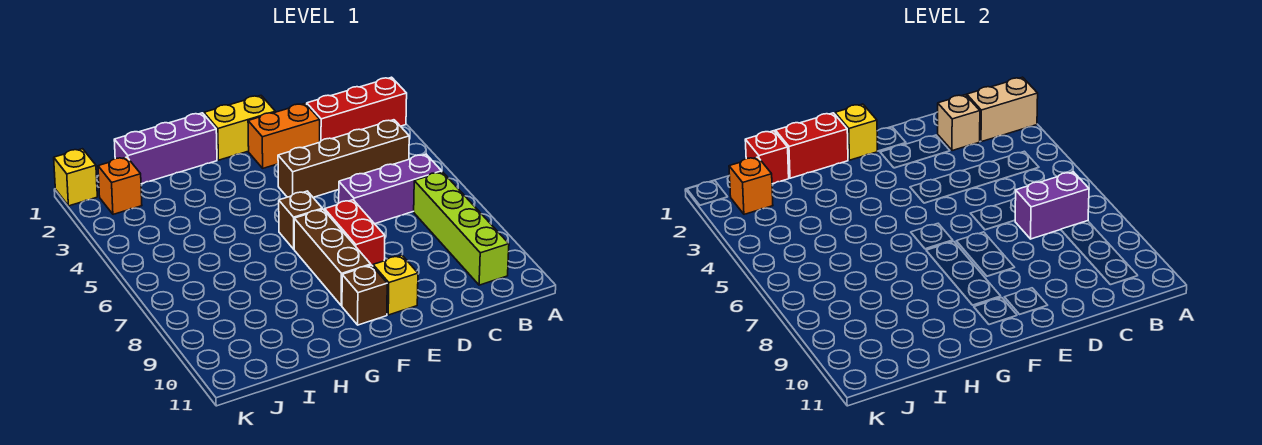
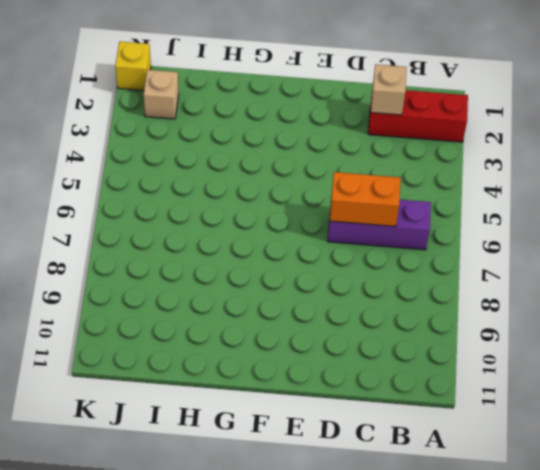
orange 1x2 brick [330,172,401,226] -> orange 1x2 brick moved to [248,104,320,168]
tan 1x1 brick [144,70,179,119] -> orange 1x1 brick [98,157,142,214]
none -> brown 1x4 brick [278,120,409,197]
none -> lime 1x4 brick [414,172,509,285]
none -> yellow 1x2 brick [204,96,275,160]

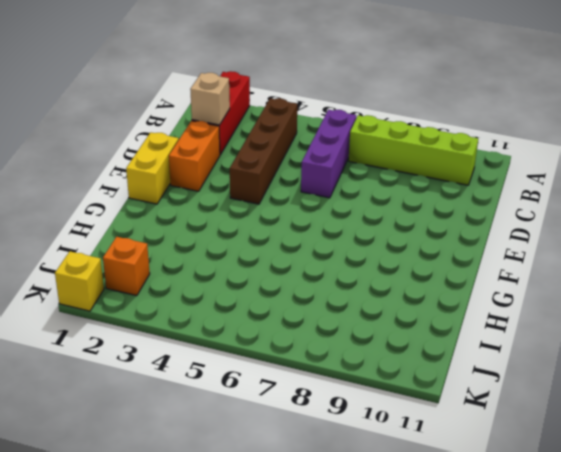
none -> red 1x2 brick [324,200,385,266]
none -> yellow 1x1 brick [373,255,418,315]
none -> brown 1x1 brick [279,191,322,249]

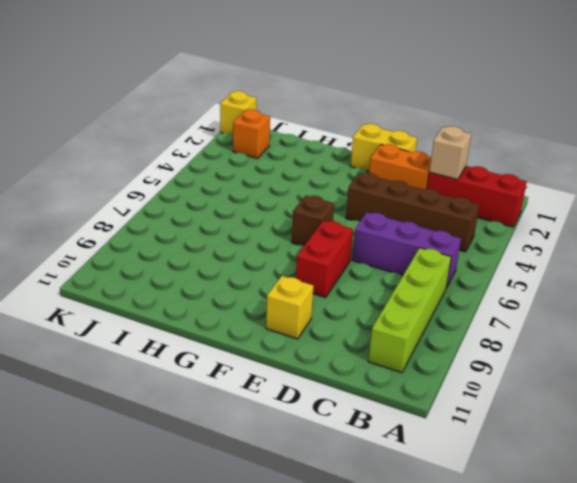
none -> brown 1x3 brick [294,209,371,306]
none -> brown 1x1 brick [342,265,387,325]
none -> purple 1x3 brick [114,113,217,184]

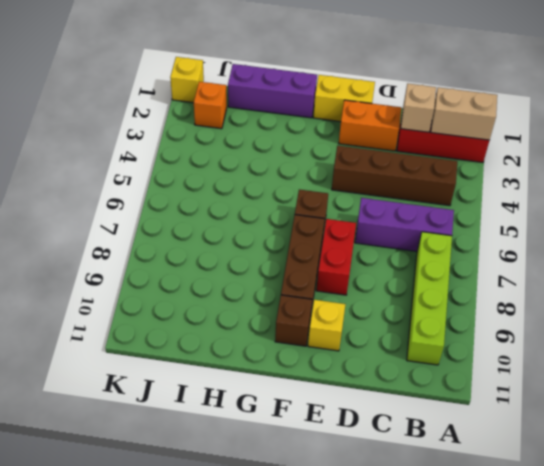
none -> purple 1x2 brick [1015,172,1089,239]
none -> yellow 1x1 brick [835,104,877,160]
none -> red 1x2 brick [775,113,848,178]

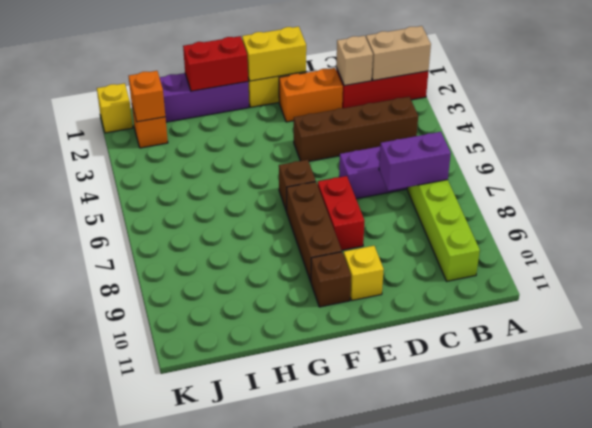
yellow 1x2 brick [242,27,306,81] -> yellow 1x1 brick [835,104,877,160]
none -> red 1x1 brick [745,131,789,184]

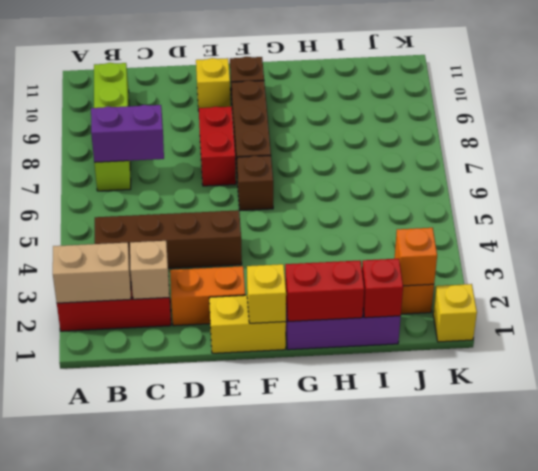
none -> purple 1x3 brick [339,154,442,224]

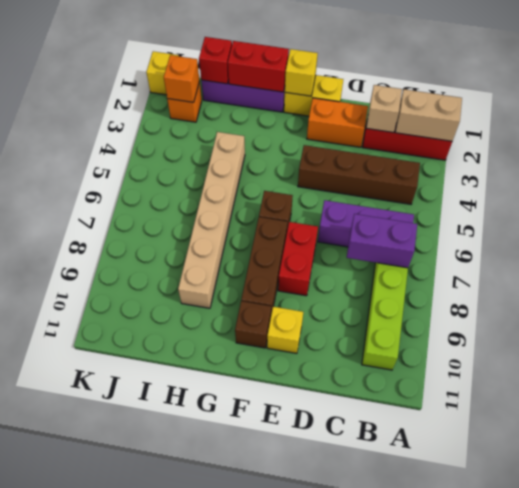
tan 1x6 brick [178,132,245,308] -> none

